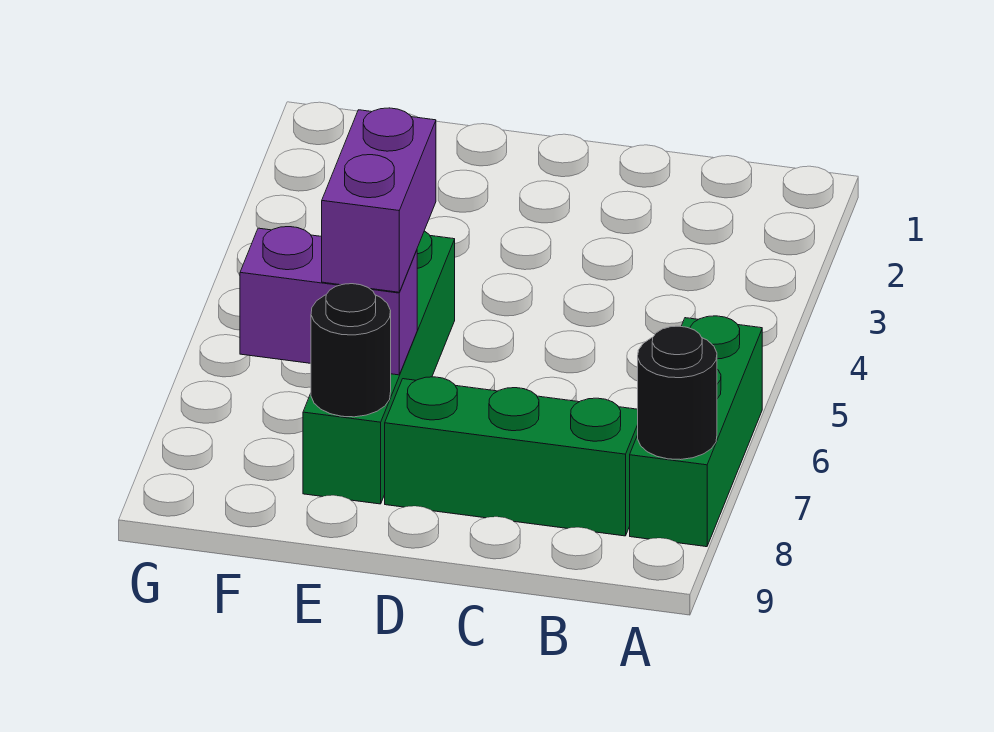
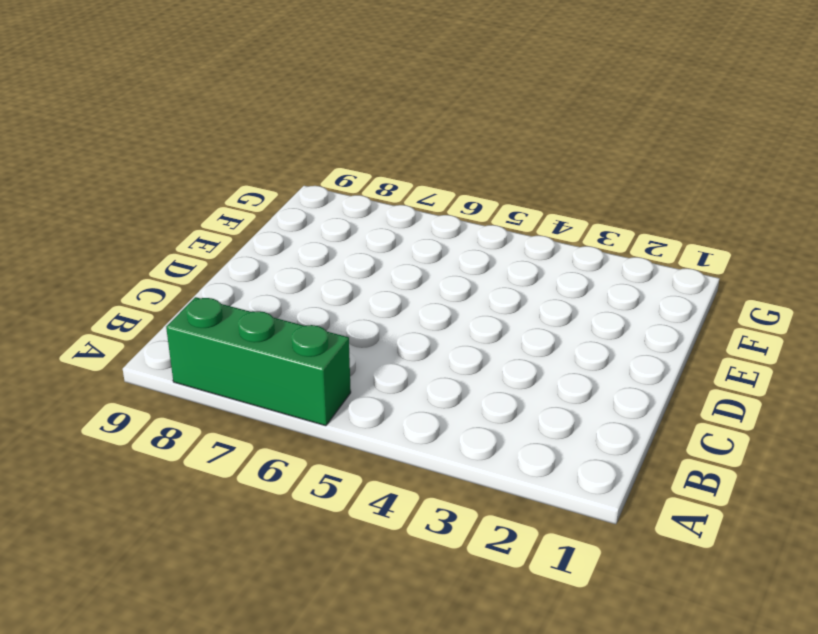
none -> green 1x3 brick [385,377,638,536]
none -> green 1x4 brick [303,231,455,504]

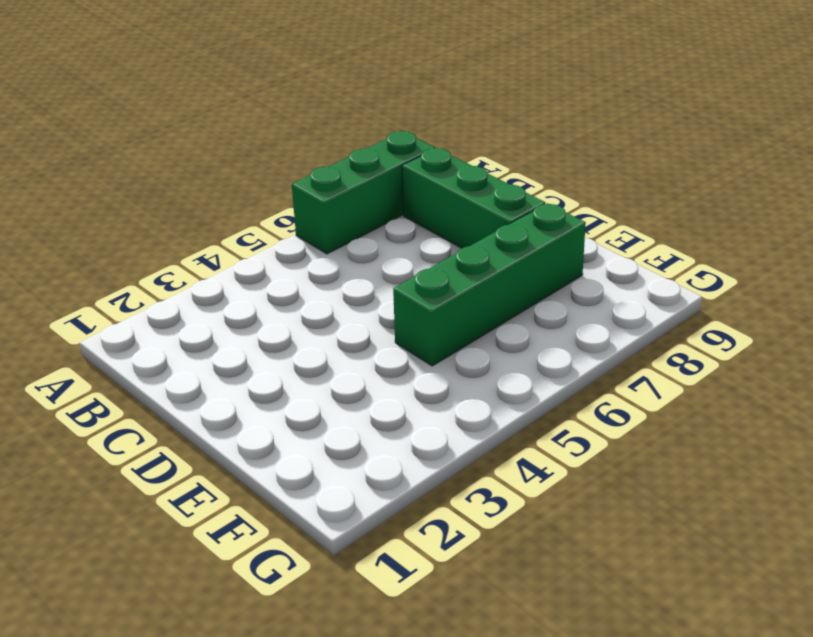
none -> black 1x1 round brick [638,326,717,460]
none -> purple 1x2 brick [240,227,417,375]

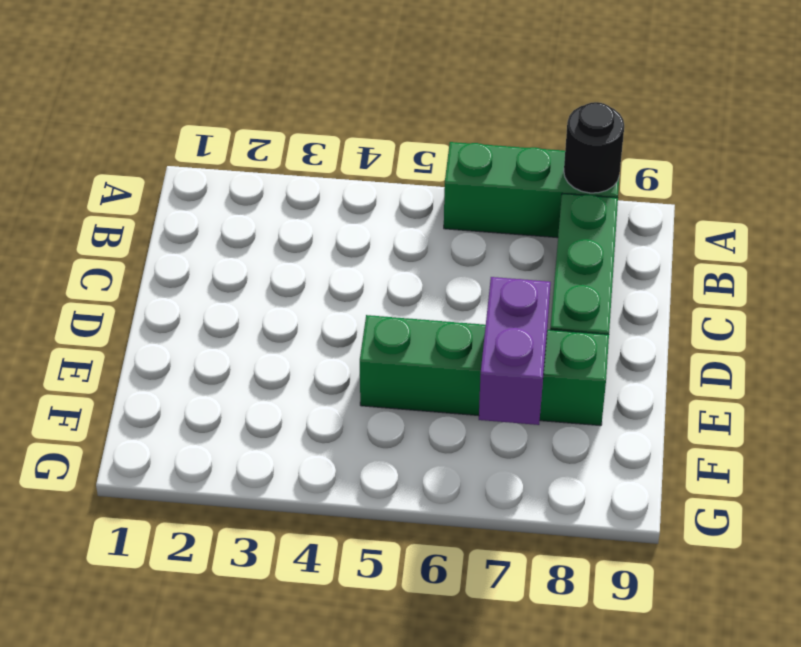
none -> black 1x1 round brick [311,284,391,417]
none -> purple 1x2 brick [322,108,436,292]

